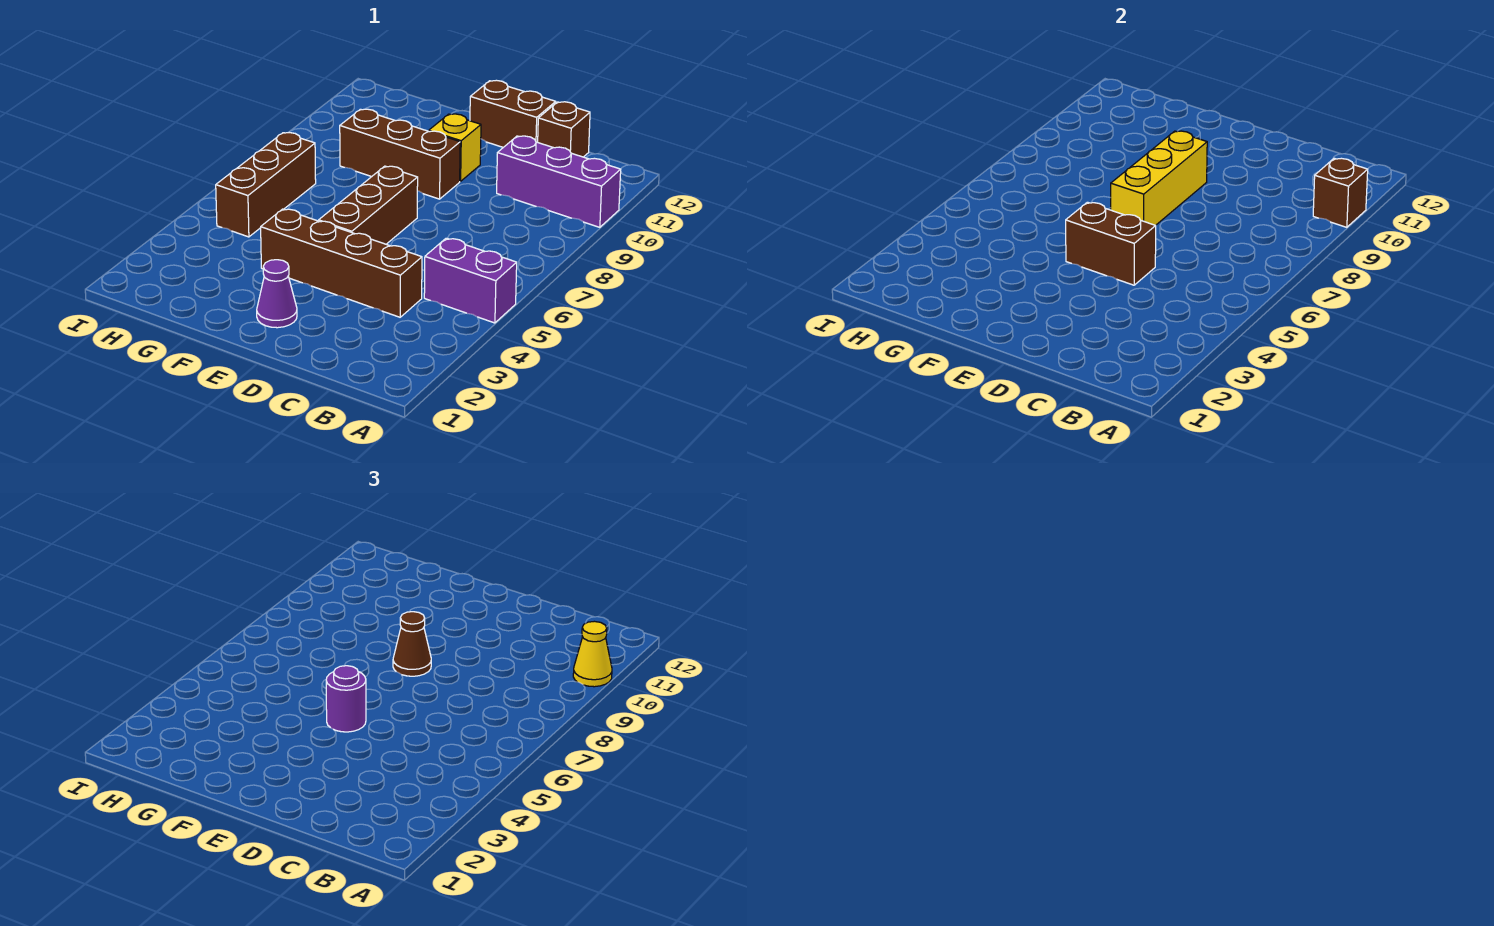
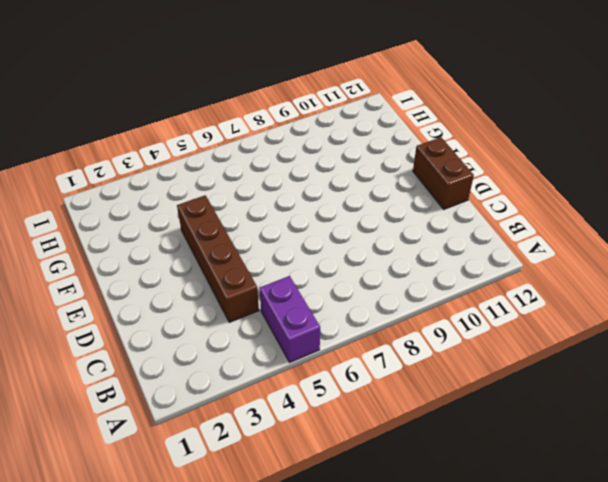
none -> purple 1x3 brick [497,136,621,227]
none -> brown 1x1 brick [538,102,590,157]
none -> purple 1x1 cone [257,260,297,328]

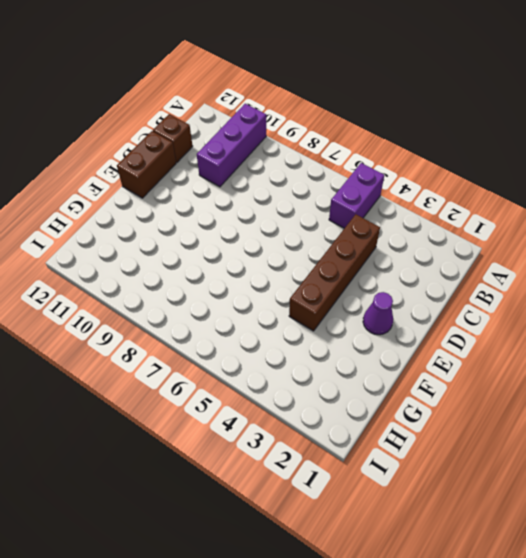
none -> brown 1x3 brick [319,166,418,244]
none -> brown 1x3 brick [340,109,460,199]
none -> yellow 1x1 brick [429,114,481,181]

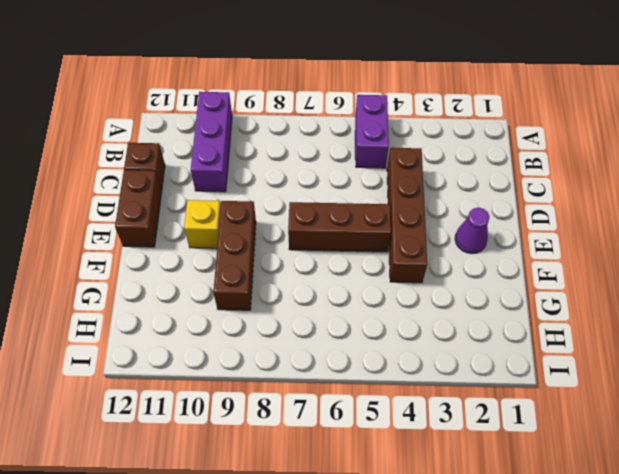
none -> brown 1x3 brick [216,132,316,237]
none -> brown 1x1 brick [1313,158,1368,227]
none -> brown 1x2 brick [1066,202,1156,285]

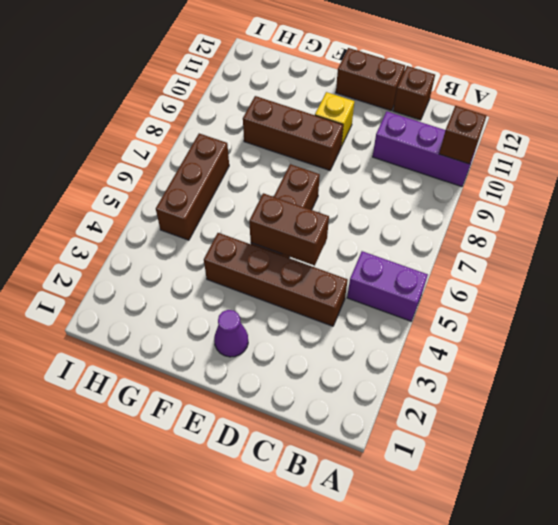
none -> yellow 1x3 brick [1111,131,1207,225]
none -> yellow 1x1 cone [573,621,612,687]
none -> purple 1x1 round brick [326,666,366,732]

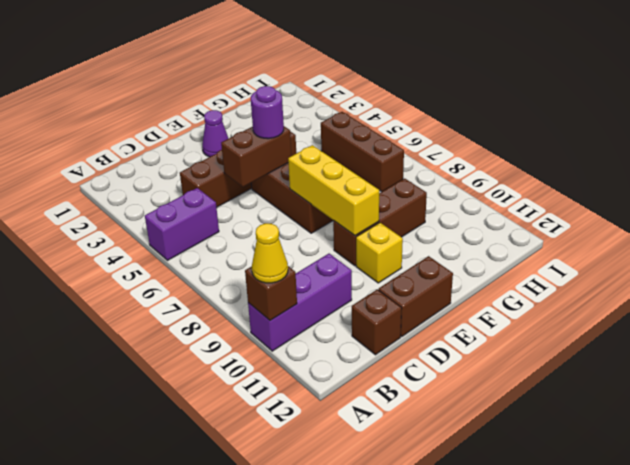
none -> brown 1x1 cone [393,612,431,676]

